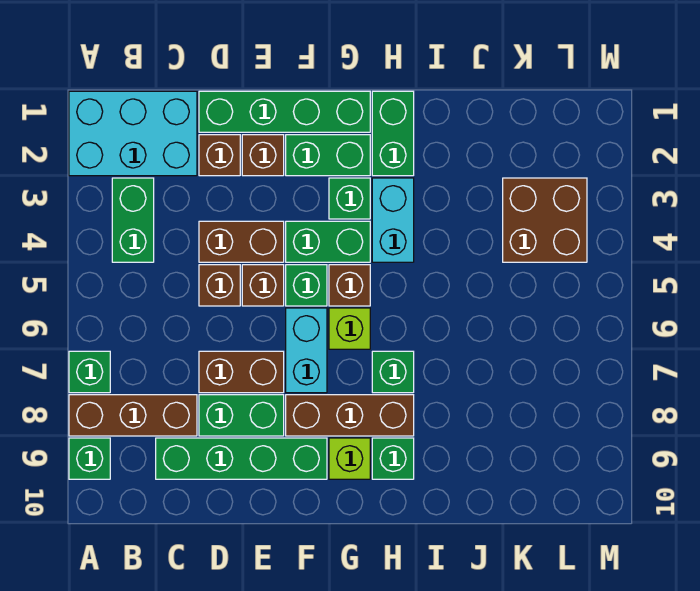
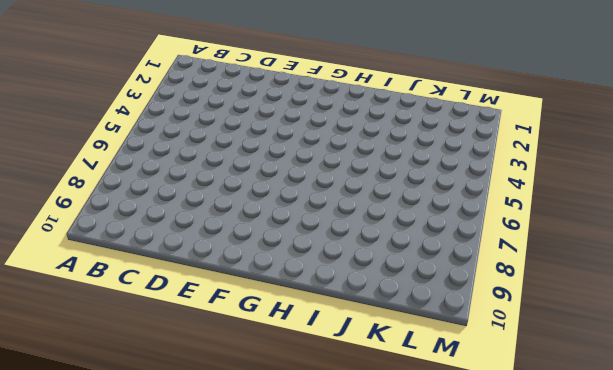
none -> cyan 2x3 brick [69,91,197,176]
none -> green 1x1 brick [69,351,110,393]
none -> brown 1x3 brick [69,395,197,436]

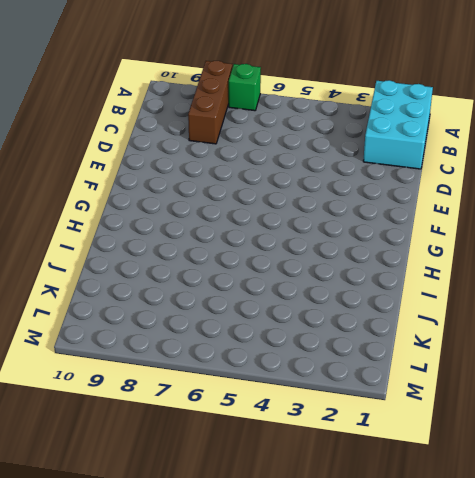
none -> green 1x1 brick [69,438,110,479]
none -> green 1x2 brick [112,178,154,262]
none -> green 1x4 brick [156,438,327,479]

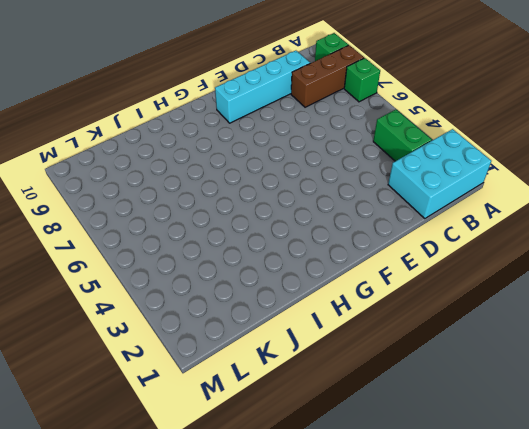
cyan 1x4 brick [215,51,310,123] -> green 1x4 brick [156,438,327,479]
none -> green 1x4 brick [199,91,370,132]
none -> brown 1x1 brick [199,135,240,176]
none -> brown 1x2 brick [199,221,284,262]

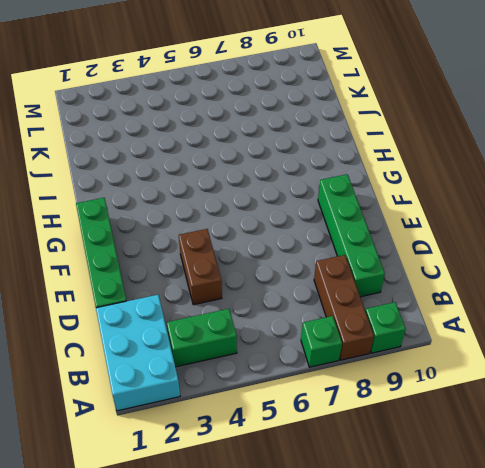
none -> brown 1x1 brick [199,135,240,176]
none -> brown 1x1 brick [199,265,240,306]
none -> brown 1x2 brick [199,351,284,393]

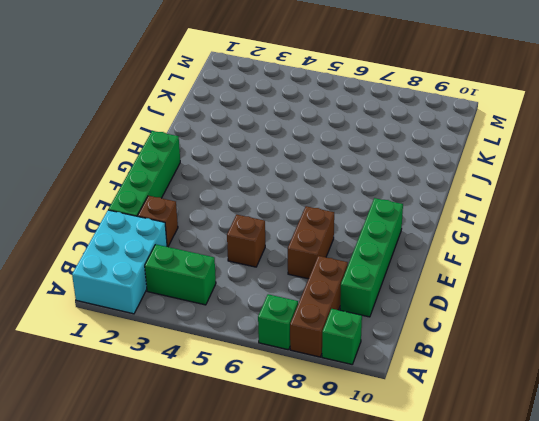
none -> brown 1x2 brick [199,221,284,262]
none -> green 1x2 brick [199,395,284,436]
none -> brown 1x1 brick [242,135,284,176]

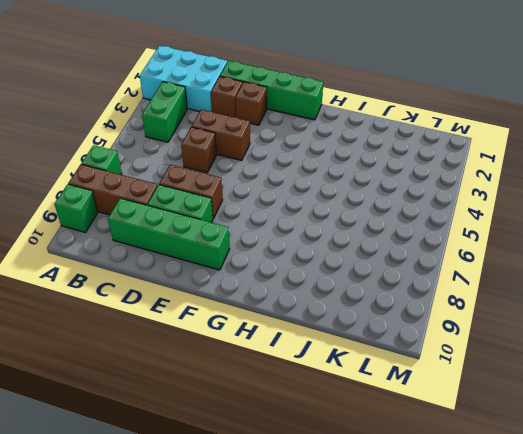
none -> brown 1x1 brick [242,265,284,306]
none -> green 1x2 brick [286,135,370,176]
none -> green 1x2 brick [286,221,370,262]

